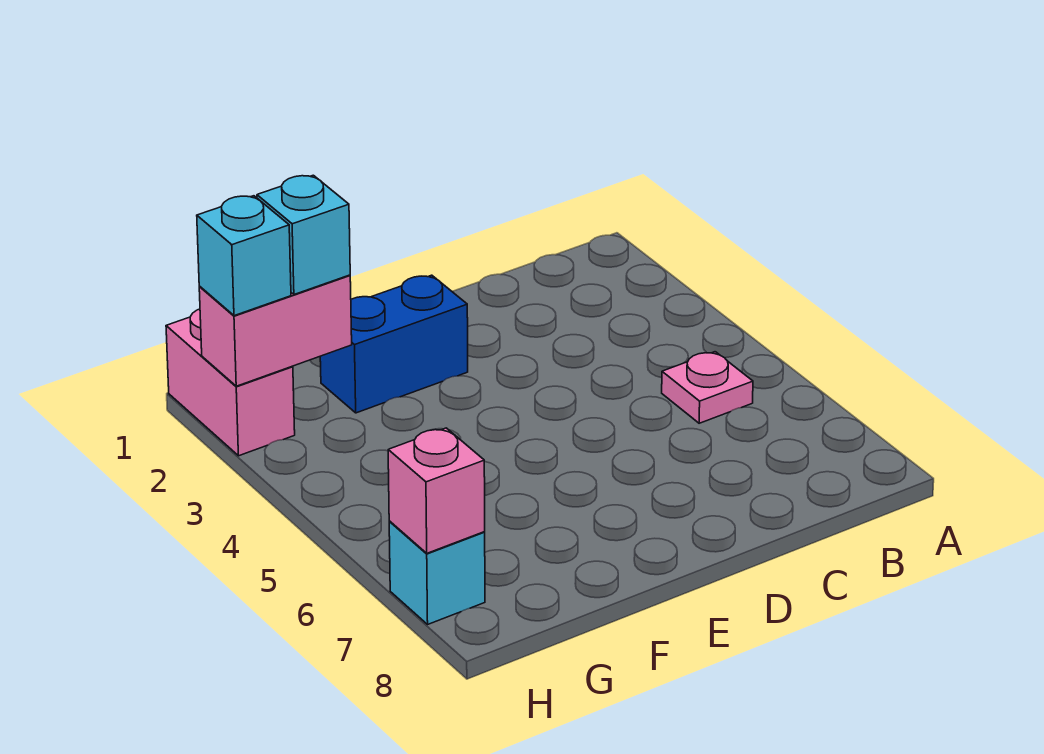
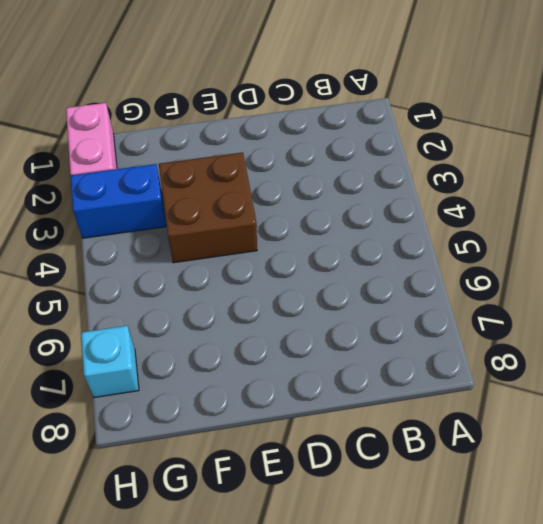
brown 2x2 brick [159,152,257,263] -> none
blue 1x2 brick [71,164,166,238] -> blue 1x2 brick moved to [320,275,468,413]
none -> pink 1x1 plate [662,352,753,423]
none -> pink 1x2 brick [199,275,352,386]

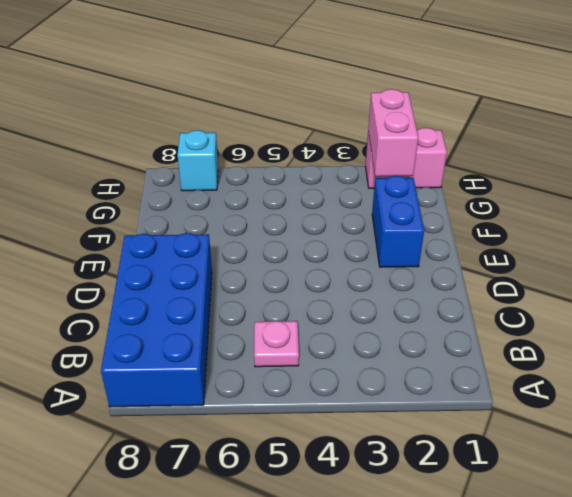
blue 2x4 brick [101,233,212,407] -> none
none -> pink 1x1 brick [388,428,485,553]
none -> cyan 1x1 brick [257,175,350,295]

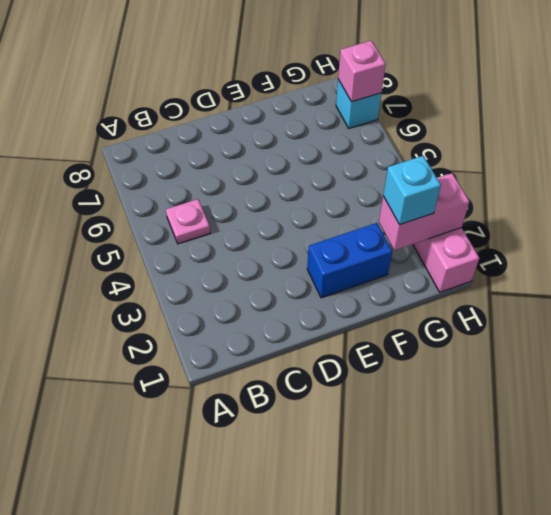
none -> cyan 1x1 brick [197,196,291,316]

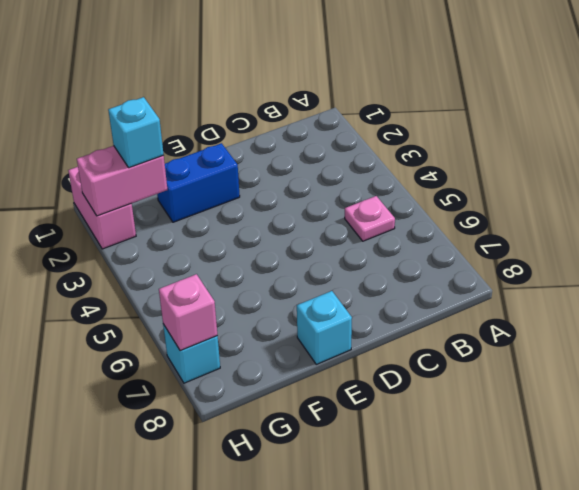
cyan 1x1 brick [297,291,352,364] -> cyan 1x1 brick moved to [197,196,291,316]

